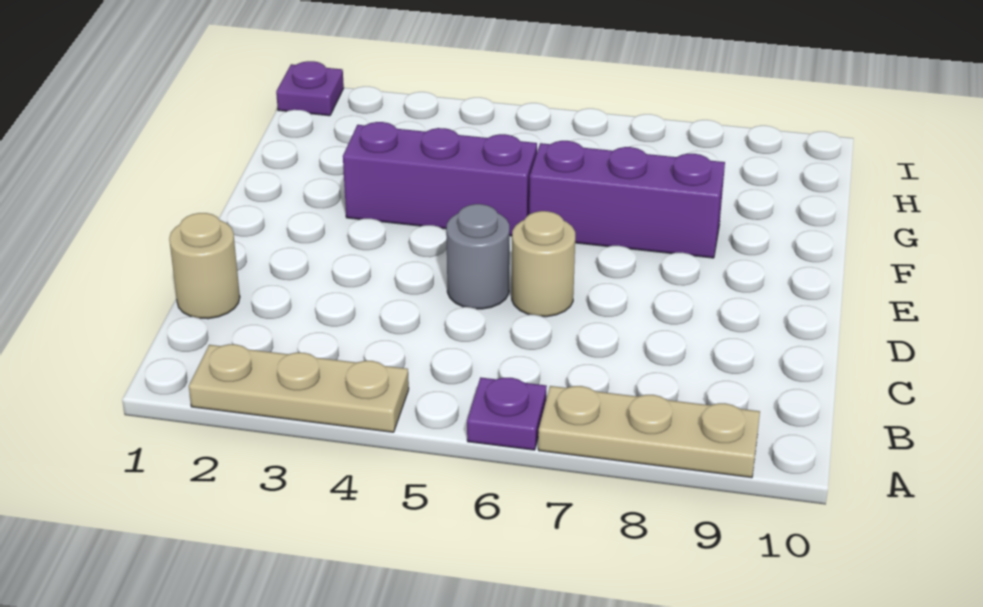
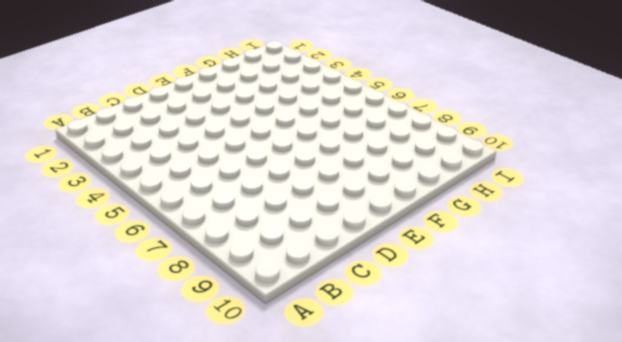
none -> tan 1x3 plate [189,344,409,432]
none -> purple 1x1 plate [467,377,547,450]

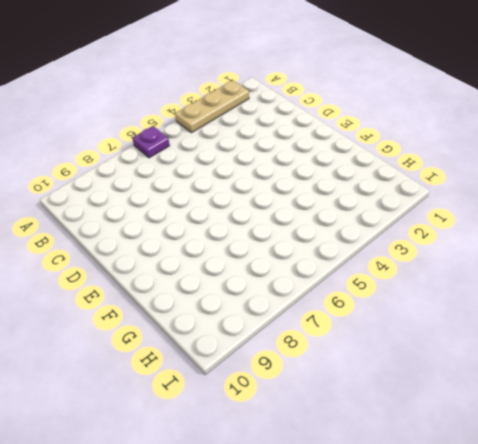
none -> tan 1x3 plate [538,386,760,478]
none -> tan 1x1 round brick [169,213,240,319]

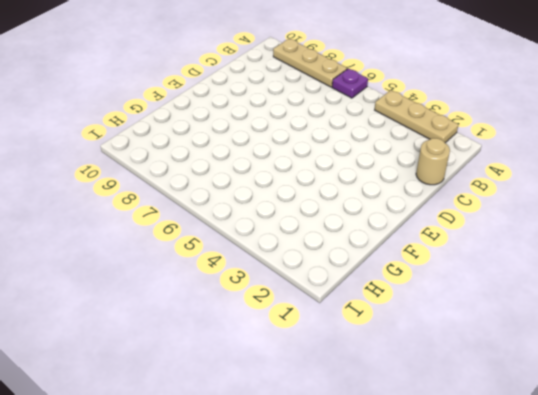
none -> grey 1x1 round brick [446,204,509,309]
none -> tan 1x1 round brick [512,211,575,317]

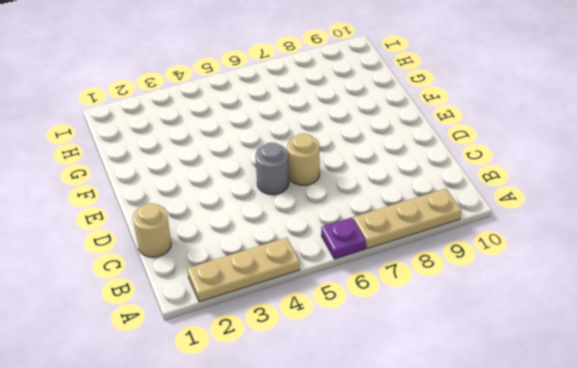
none -> purple 1x3 brick [343,122,537,236]
none -> purple 1x3 brick [529,141,725,258]

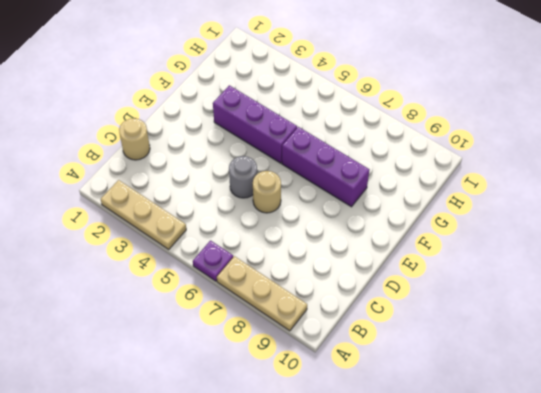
none -> purple 1x1 plate [276,61,344,116]

